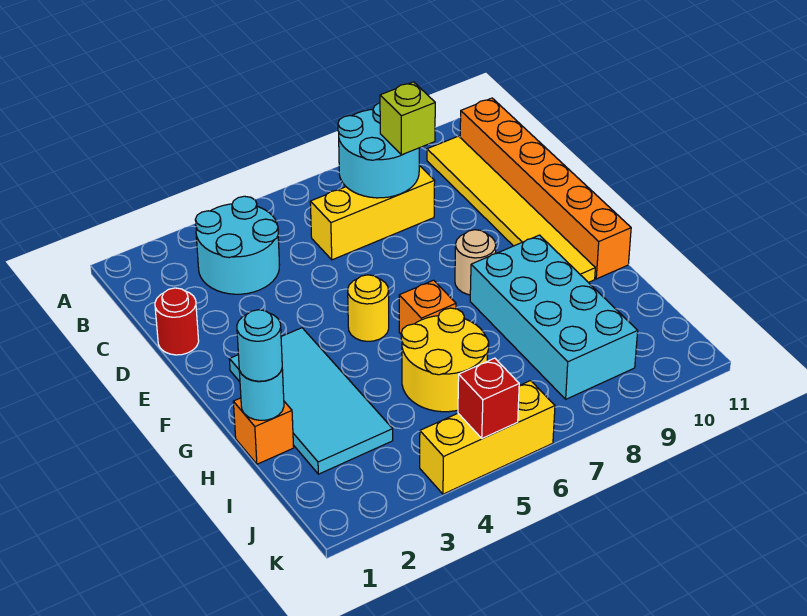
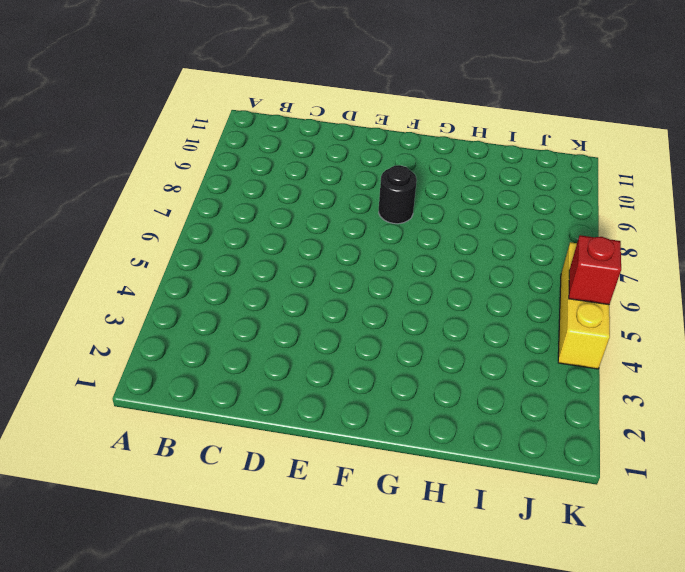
black 1x1 round brick [379,165,417,224] -> tan 1x1 round brick [455,230,496,295]
none -> cyan 2x2 round brick [195,196,280,294]
none -> yellow 1x6 tile [427,136,595,282]
none -> orange 1x6 brick [460,98,631,279]

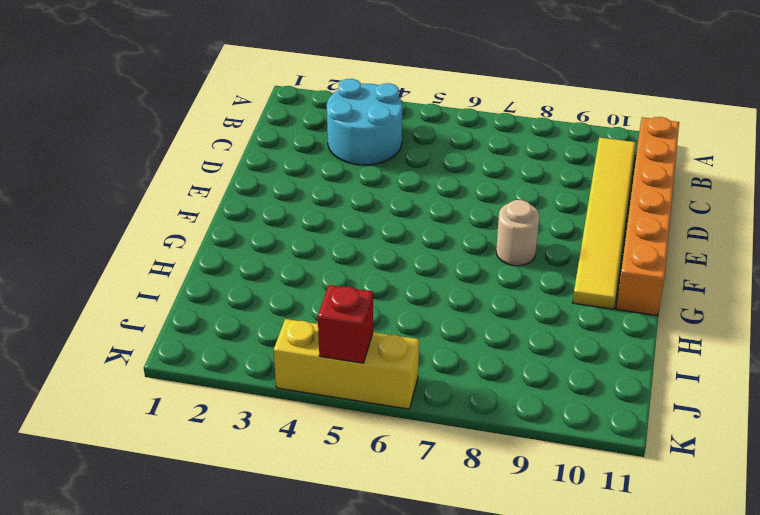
none -> yellow 1x3 brick [310,166,435,260]
none -> red 1x1 round brick [155,288,199,355]
none -> cyan 2x4 tile [229,328,393,474]

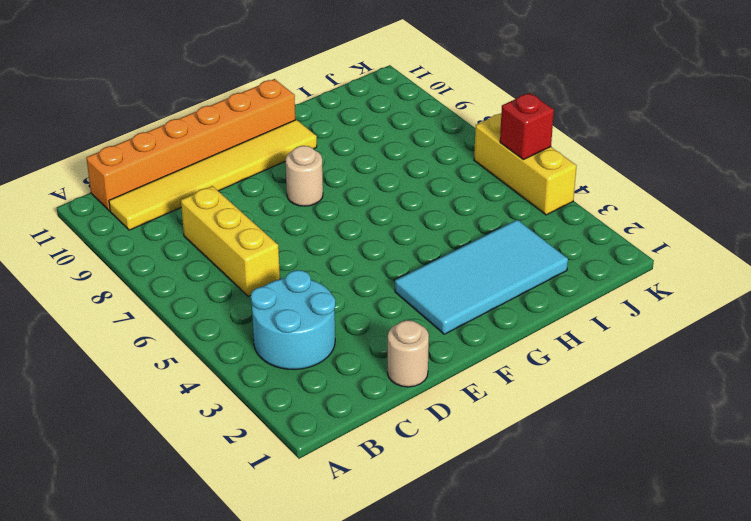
tan 1x1 round brick [388,320,429,387] -> red 1x1 round brick [155,288,199,355]
none -> yellow 1x1 round brick [348,275,389,341]
none -> orange 1x1 brick [399,280,456,334]
none -> cyan 2x4 brick [470,235,638,399]

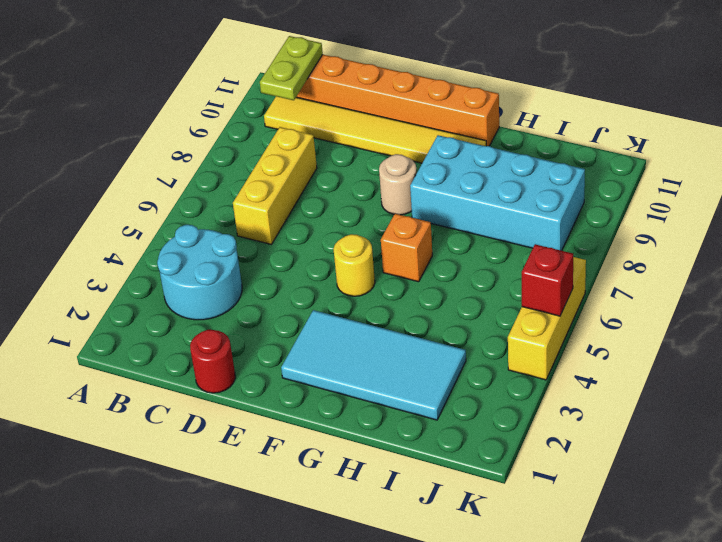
lime 1x2 plate [260,36,323,100] -> none
none -> orange 1x1 brick [233,398,294,464]
none -> yellow 2x2 round brick [401,308,489,412]
none -> cyan 2x2 round brick [338,103,419,198]

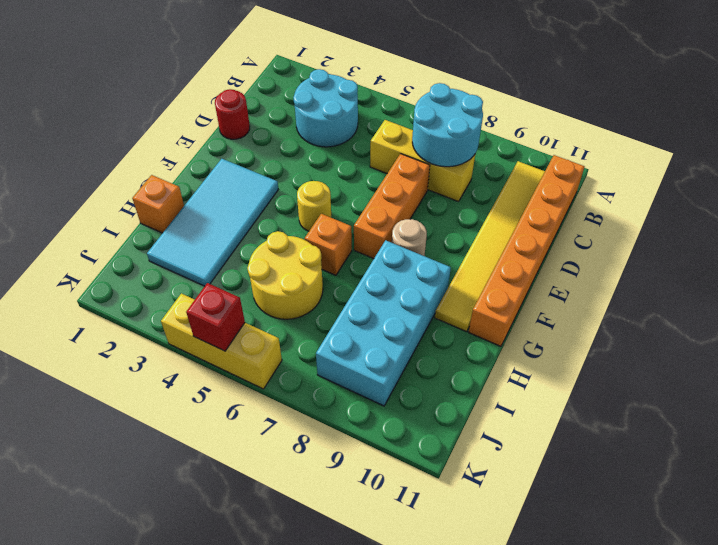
orange 1x3 brick [354,154,430,259] -> none
none -> cyan 1x1 round brick [239,370,284,420]
none -> lime 1x1 brick [380,82,435,155]
none -> cyan 1x1 round brick [237,310,282,381]

